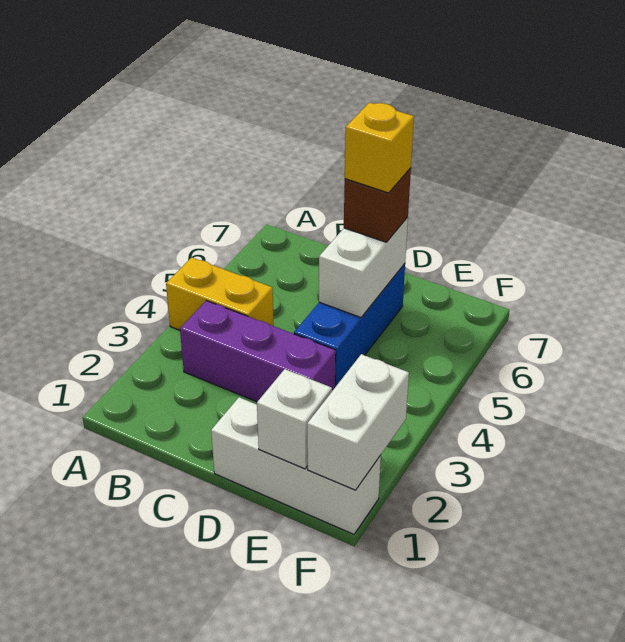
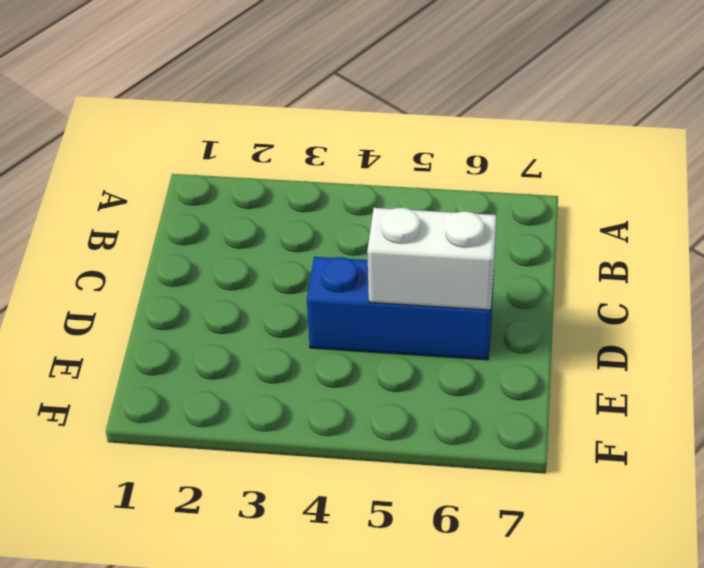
none -> yellow 1x2 brick [166,257,274,330]
none -> purple 1x3 brick [180,301,336,402]

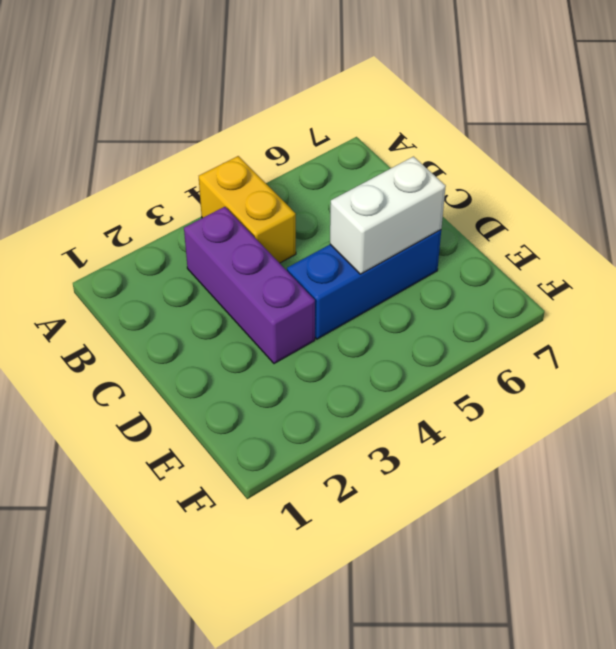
none -> white 1x3 brick [211,397,381,534]
none -> white 1x1 brick [257,369,332,469]

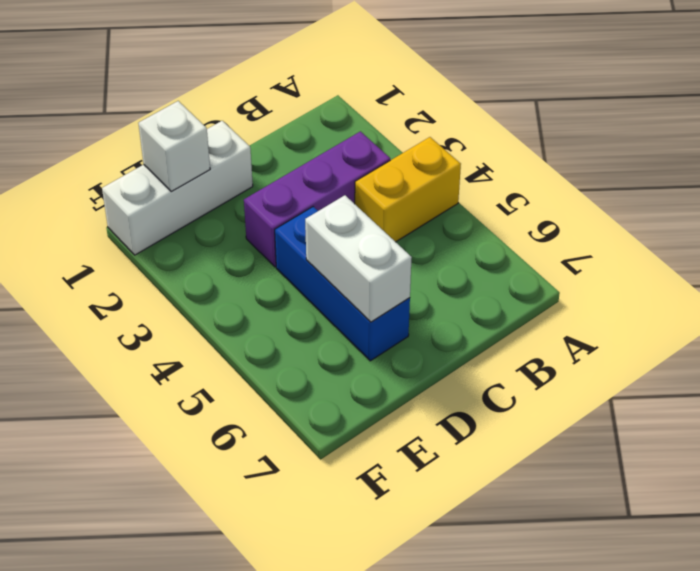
none -> white 1x2 brick [307,354,409,490]
none -> brown 1x1 brick [344,168,411,242]

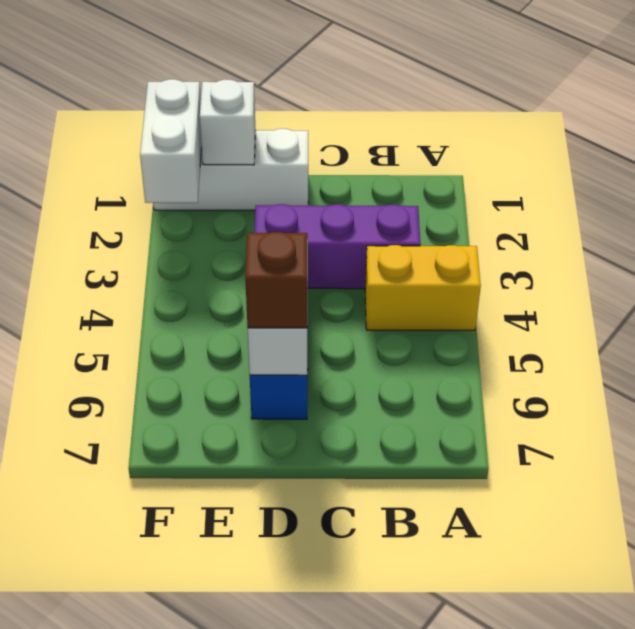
none -> yellow 1x1 brick [345,103,414,193]

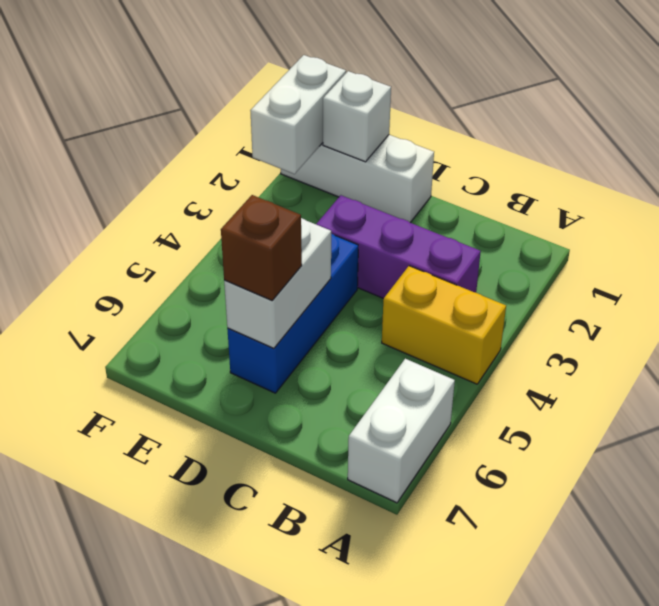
white 1x2 brick [348,359,455,503] -> none
none -> yellow 1x1 brick [345,103,414,193]

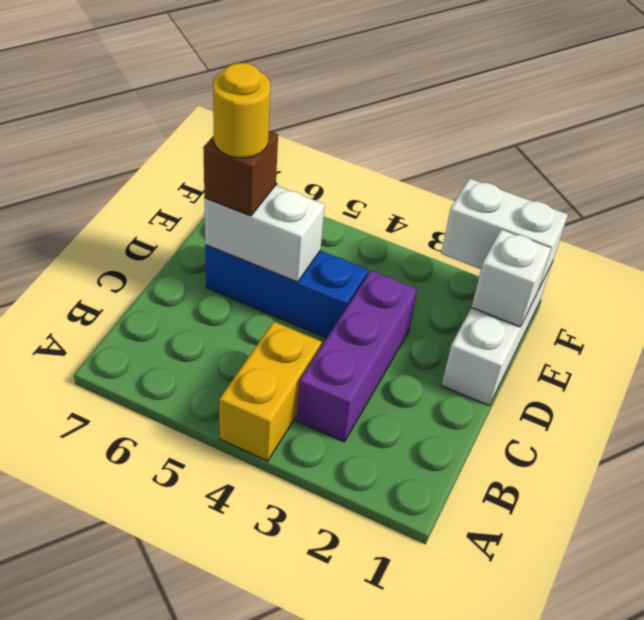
yellow 1x1 round brick [213,63,270,158] -> yellow 1x1 brick [345,103,414,193]

